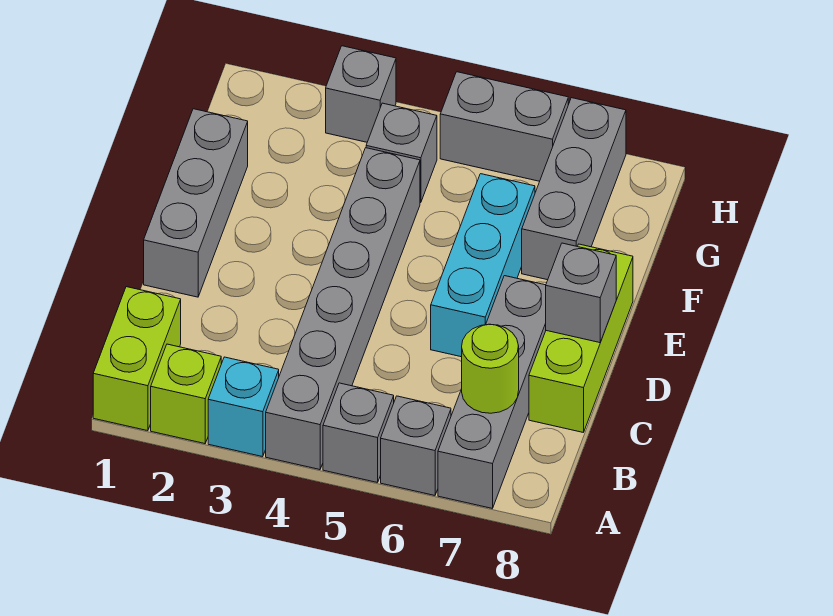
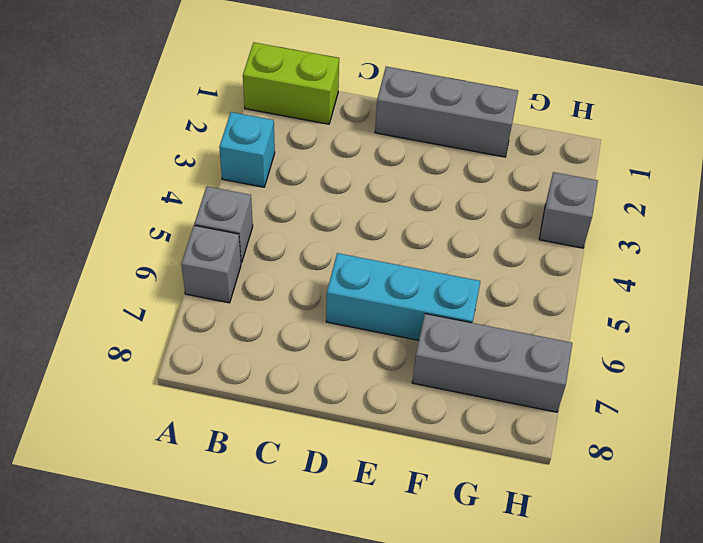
none -> lime 1x1 brick [151,344,221,444]
none -> grey 1x6 brick [266,148,420,470]
none -> grey 1x4 brick [438,276,546,508]

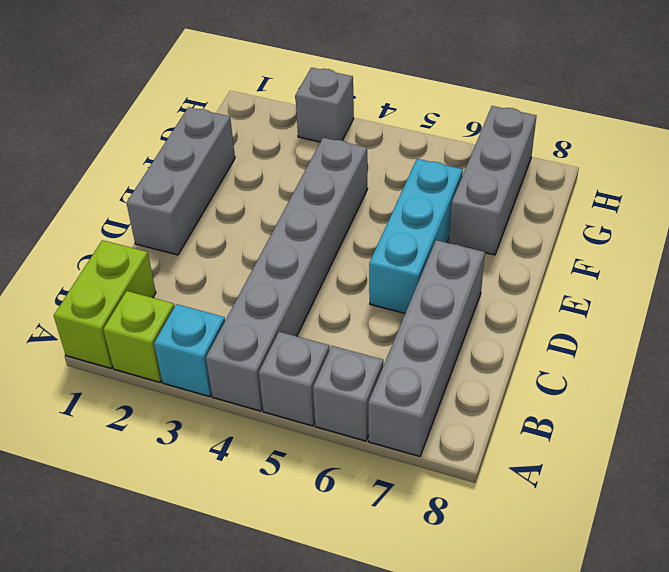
none -> lime 1x3 brick [529,244,633,432]
none -> grey 1x1 brick [366,103,437,203]
none -> grey 1x2 brick [440,72,568,181]

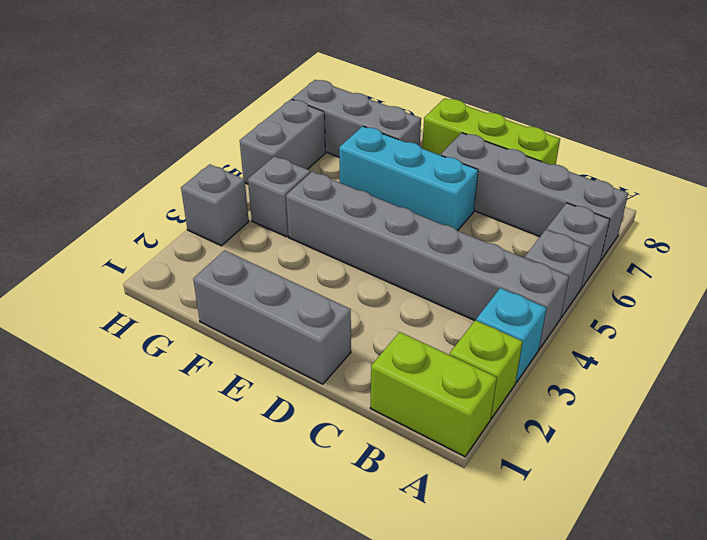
none -> lime 1x1 round brick [462,324,519,413]
none -> grey 1x1 brick [546,243,616,343]

